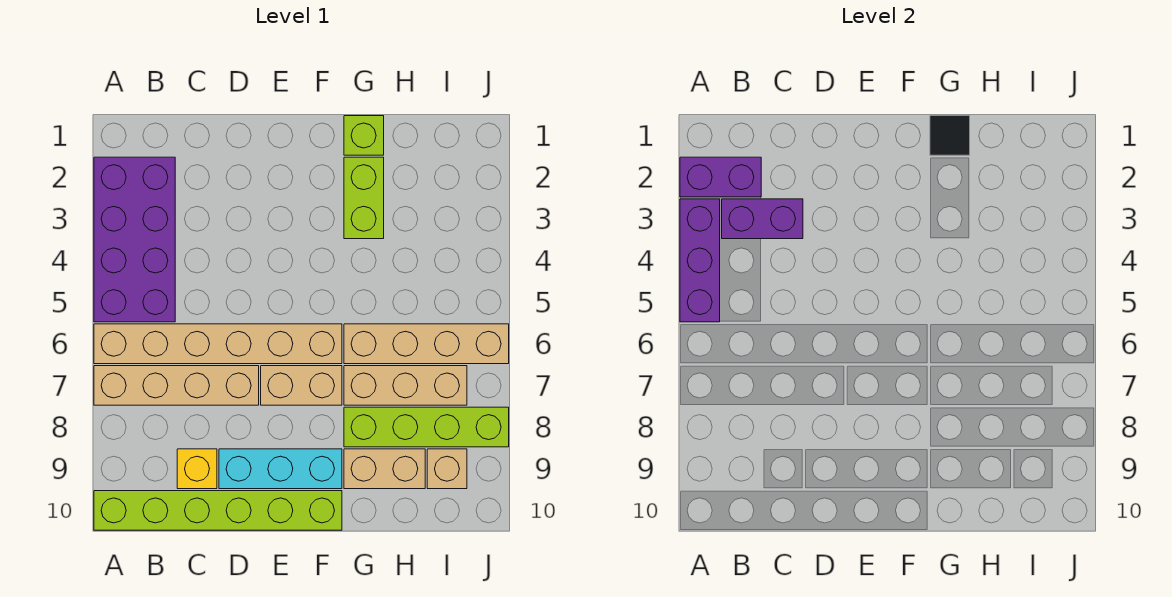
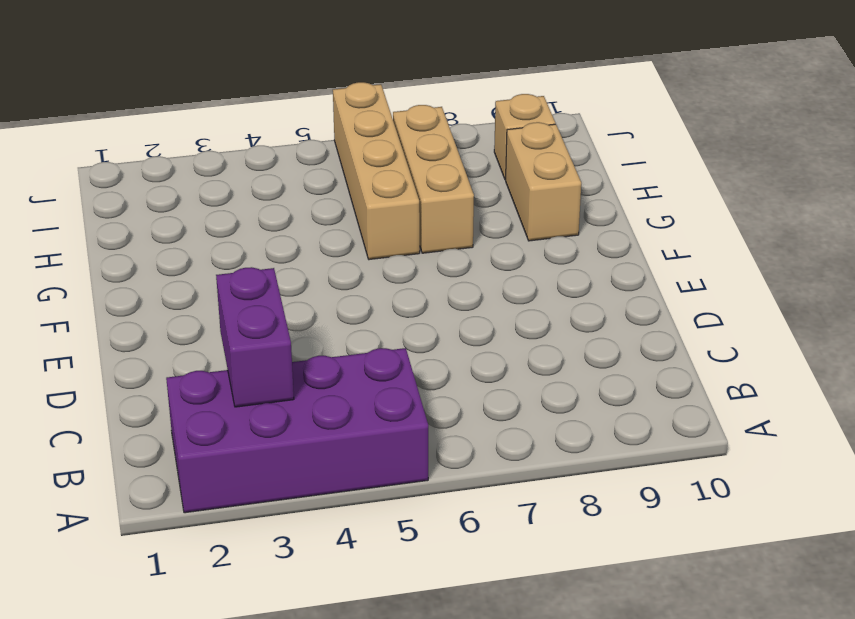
none -> tan 1x6 brick [94,324,342,364]
none -> tan 1x4 brick [94,366,259,405]
none -> lime 1x6 brick [94,491,342,530]

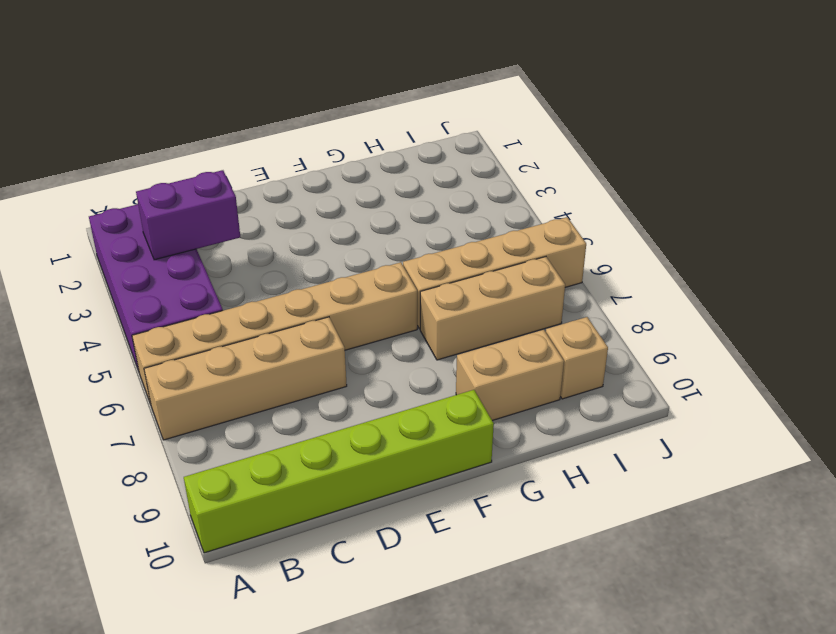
none -> yellow 1x1 brick [177,449,217,489]
none -> cyan 1x3 brick [219,449,342,489]
none -> tan 1x2 brick [261,366,342,405]

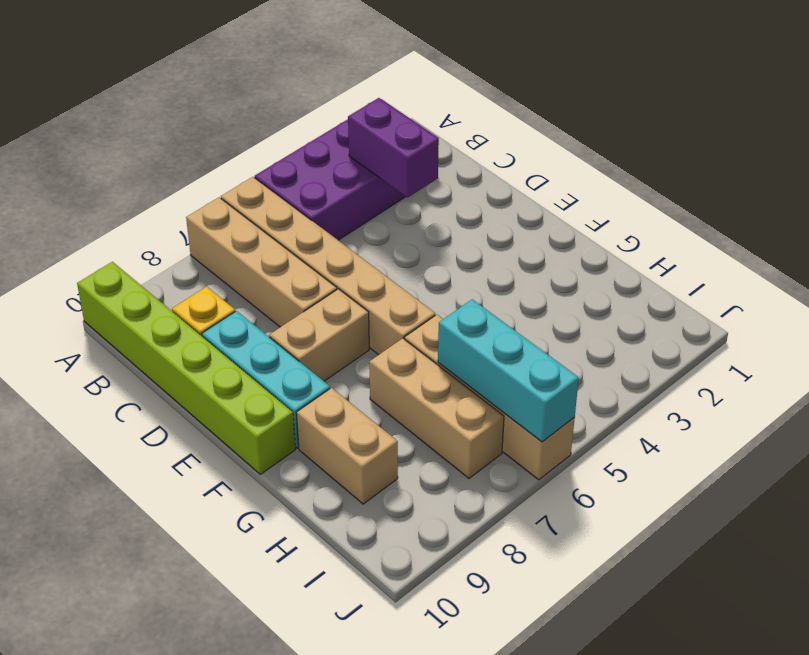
tan 1x2 brick [269,289,369,381] -> tan 1x2 brick turned to [261,366,342,405]
cyan 1x3 brick [438,299,579,442] -> none
none -> lime 1x1 brick [344,116,384,155]
none -> lime 1x2 brick [344,157,384,239]
none -> lime 1x4 brick [344,407,509,447]

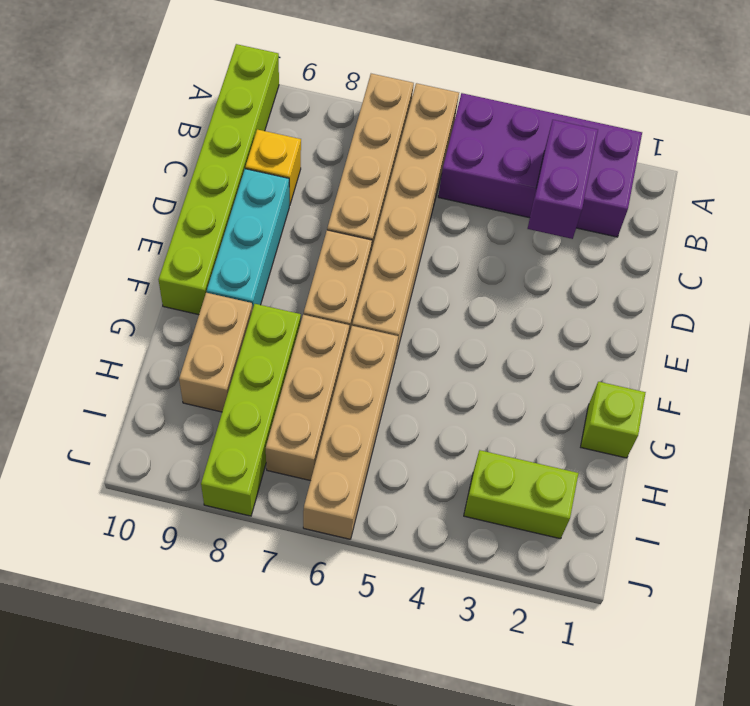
lime 1x2 brick [464,450,579,539] -> lime 1x2 brick moved to [344,157,384,239]
none -> tan 1x1 brick [427,449,467,489]
none -> purple 1x2 brick [680,157,761,197]
none -> purple 1x3 brick [680,199,720,322]

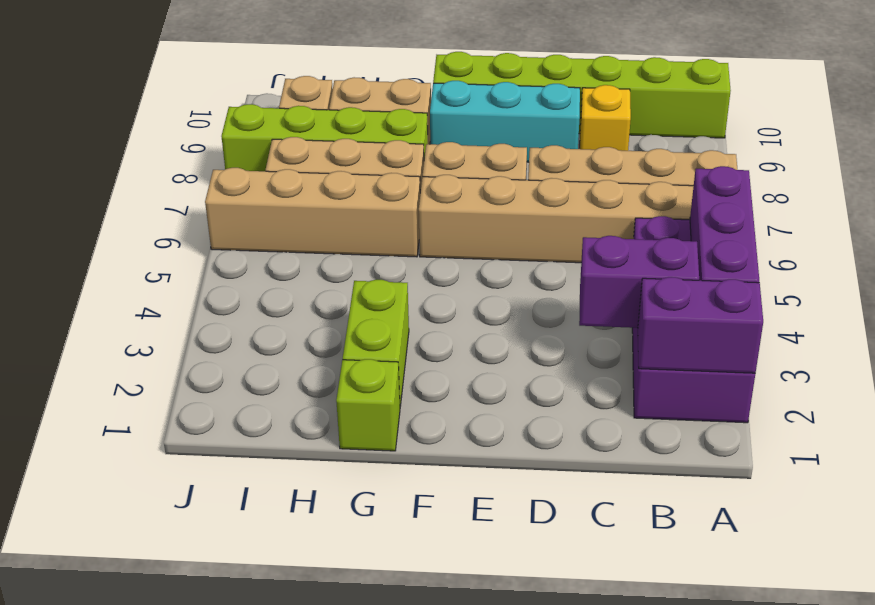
none -> black 1x1 tile [930,116,970,155]

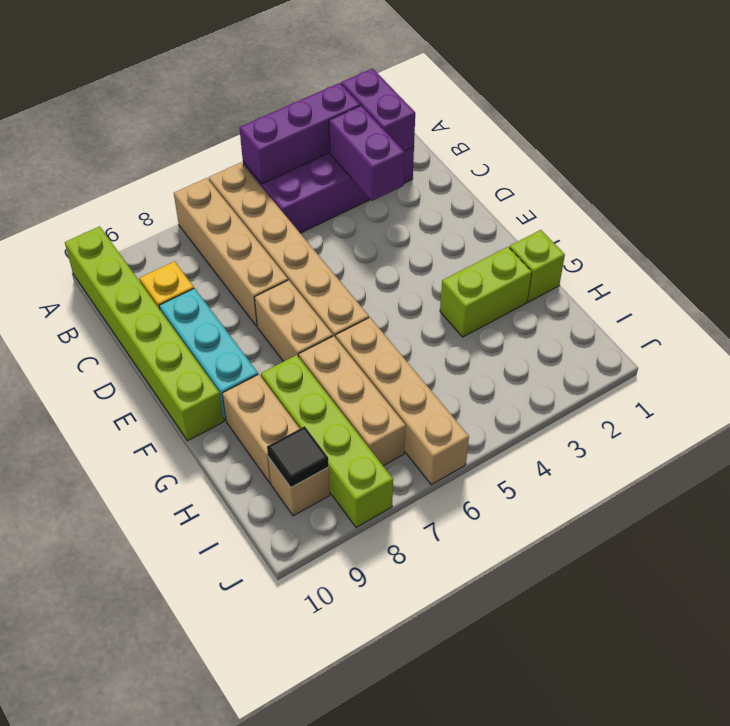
black 1x1 tile [267,426,329,487] -> black 1x1 tile moved to [930,116,970,155]

